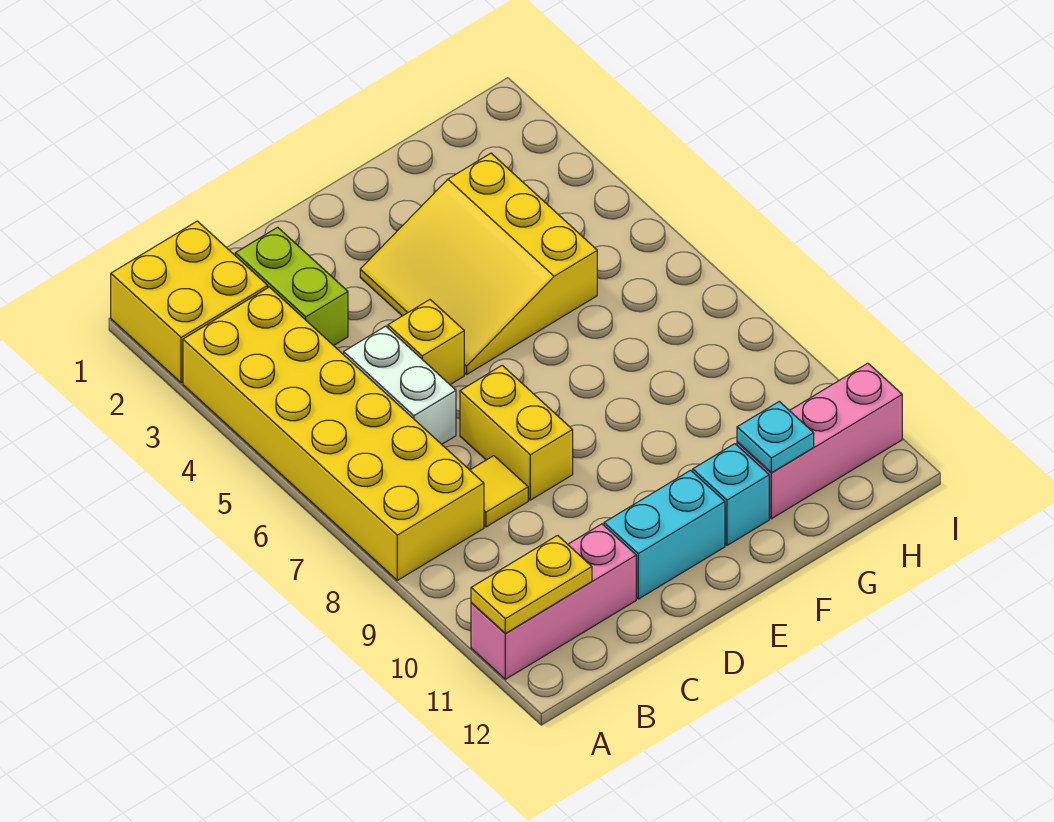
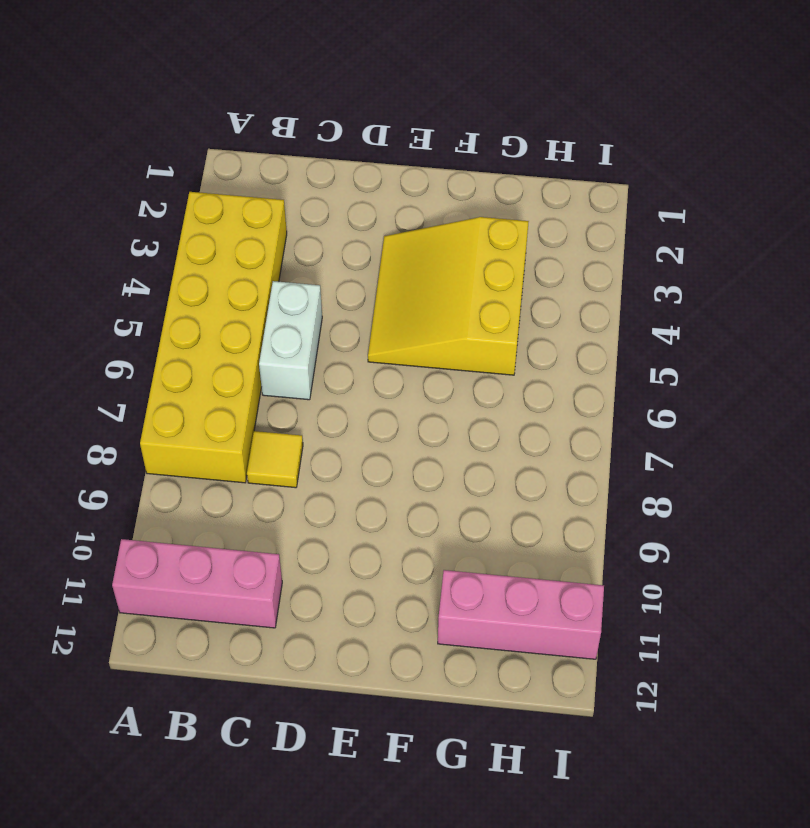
none -> yellow 2x2 brick [111,221,268,383]
none -> lime 1x2 brick [235,227,348,346]
none -> yellow 1x1 brick [388,300,464,384]

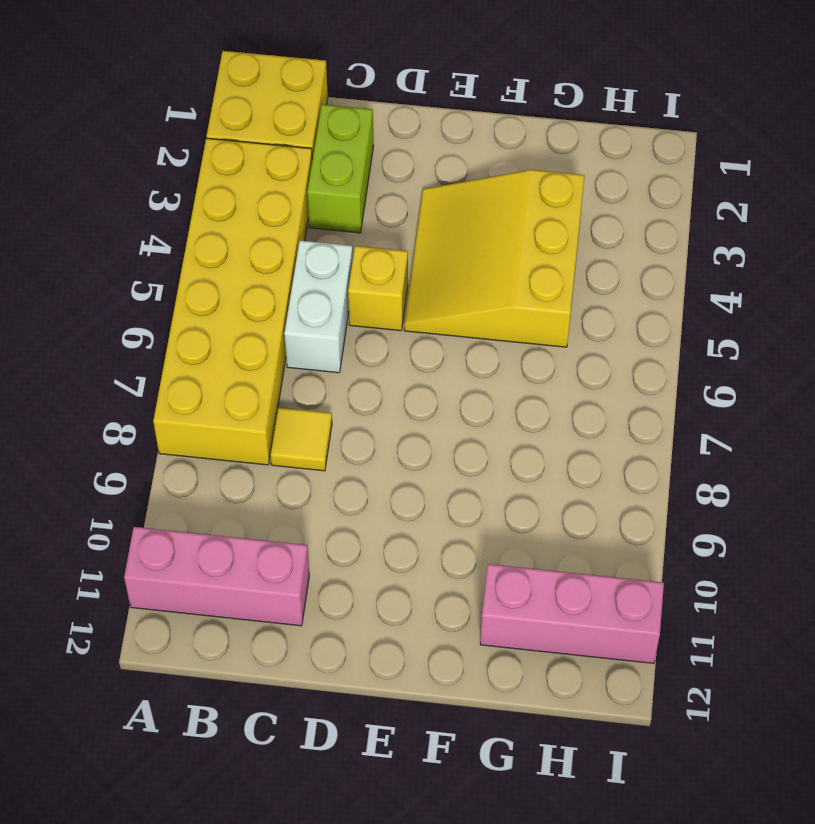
none -> yellow 1x2 brick [460,365,573,500]
none -> cyan 1x2 brick [604,470,725,599]
none -> cyan 1x1 brick [693,444,769,545]

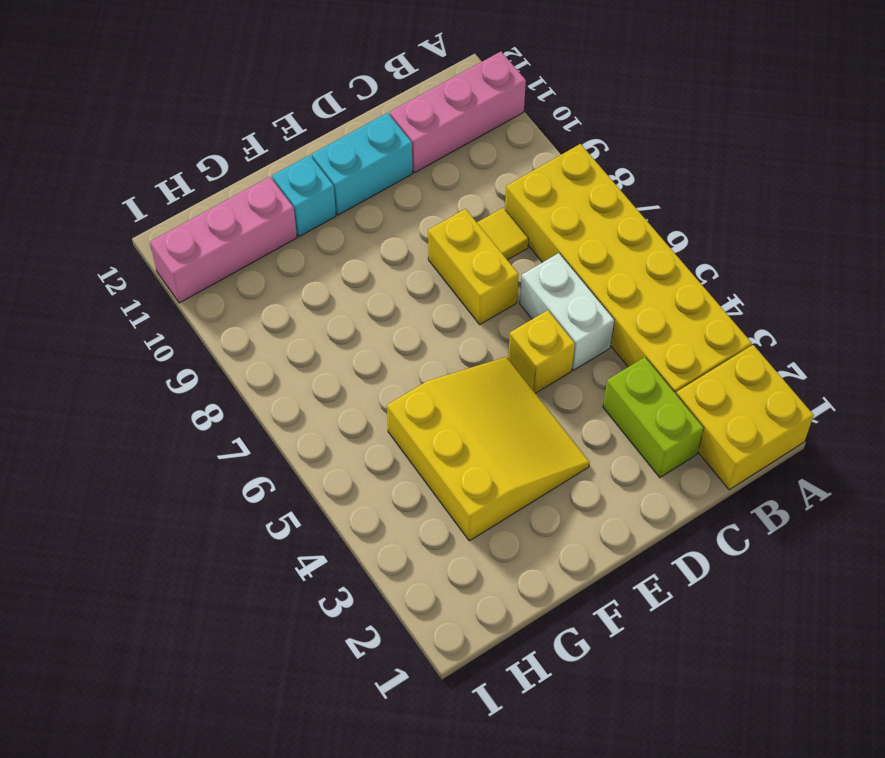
none -> yellow 1x2 plate [471,535,592,633]
none -> cyan 1x1 plate [737,402,814,473]

